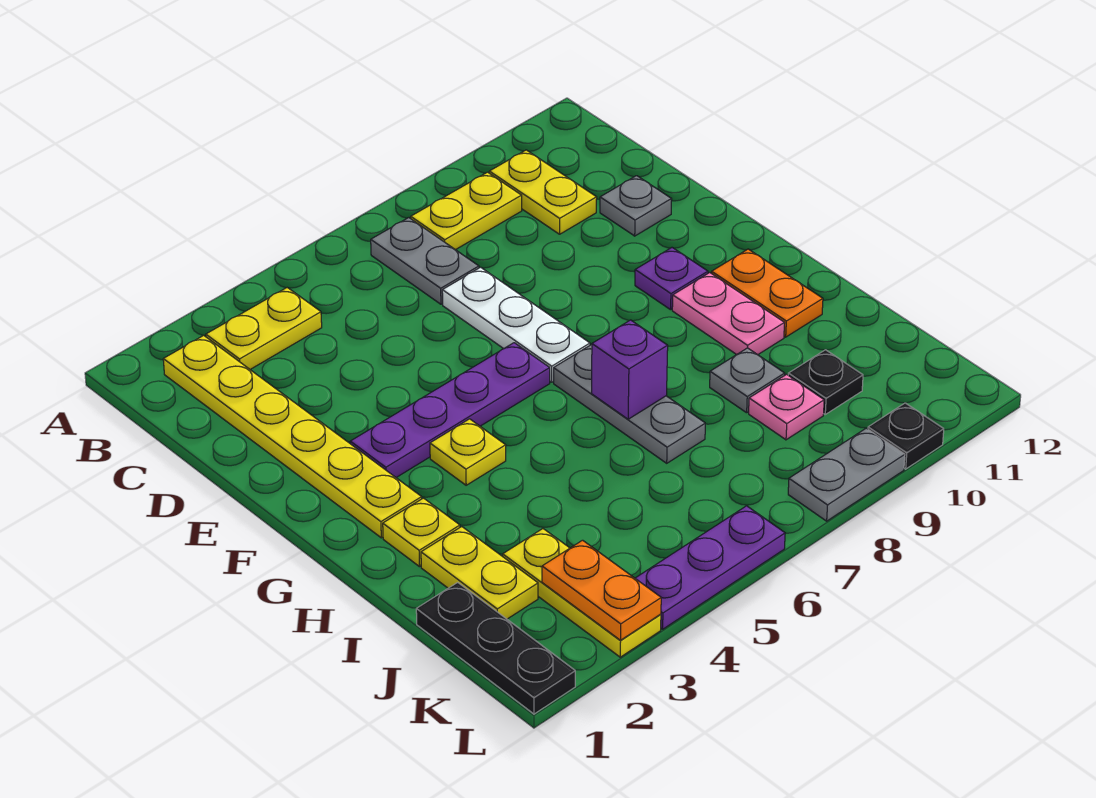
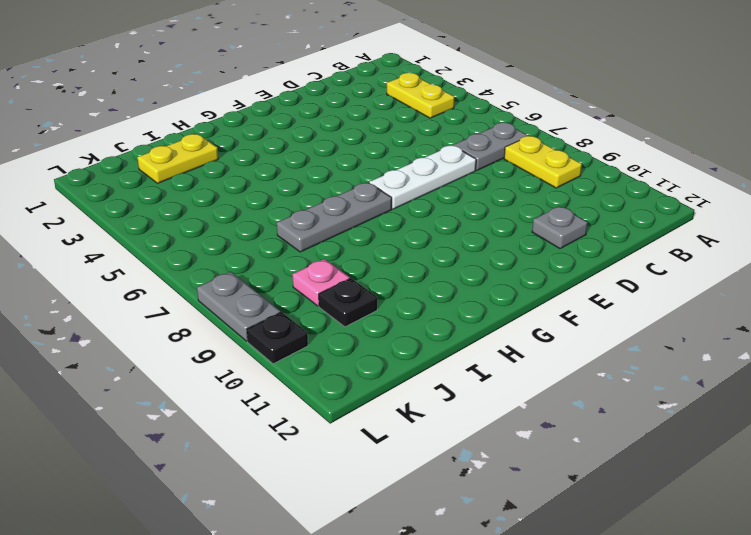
none -> yellow 1x6 plate [163,335,422,538]
none -> yellow 1x2 plate [489,150,597,234]
none -> purple 1x4 plate [350,343,550,477]

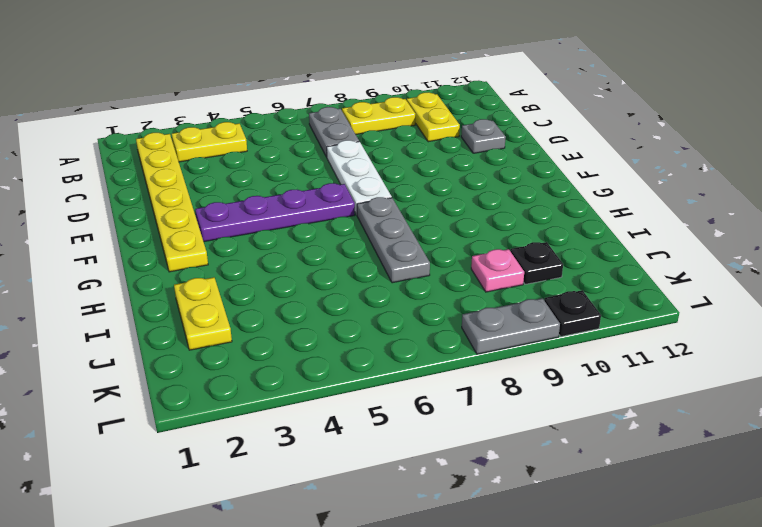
none -> purple 1x1 plate [635,248,708,310]
none -> yellow 1x1 plate [430,419,506,485]
none -> pink 1x2 plate [672,273,784,355]

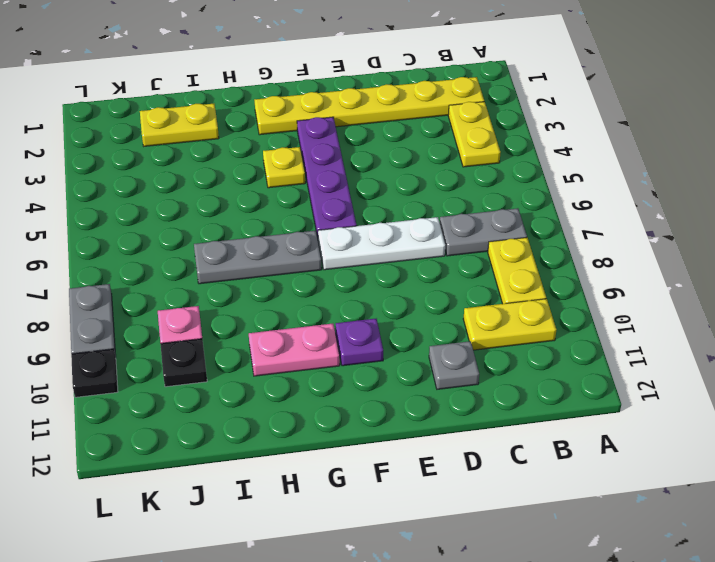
none -> orange 1x2 plate [712,249,823,337]
none -> yellow 1x1 plate [383,498,460,567]
none -> grey 1x1 plate [710,348,785,413]

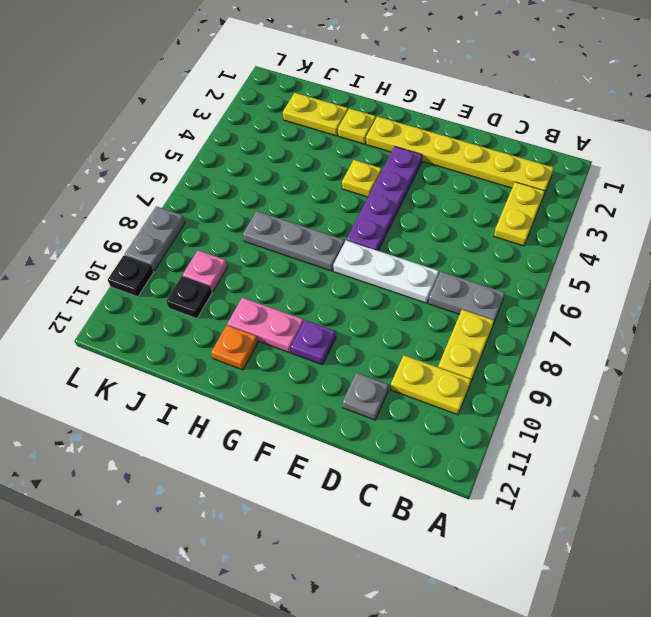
orange 1x1 plate [211,325,258,370] -> orange 1x2 plate [712,249,823,337]
none -> grey 1x1 plate [710,348,785,413]
none -> black 1x3 plate [416,582,575,714]
none -> yellow 1x3 plate [503,529,661,657]

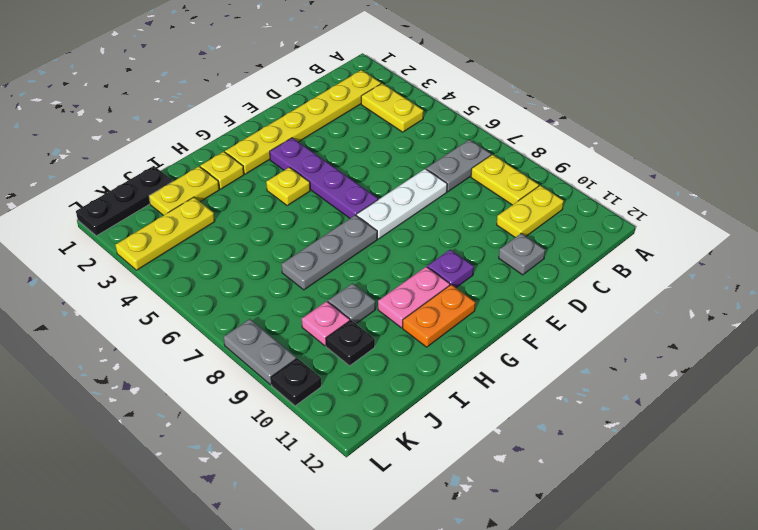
none -> purple 1x3 plate [635,506,785,629]
none -> purple 1x1 brick [592,320,668,419]
none -> orange 1x2 plate [542,540,661,641]

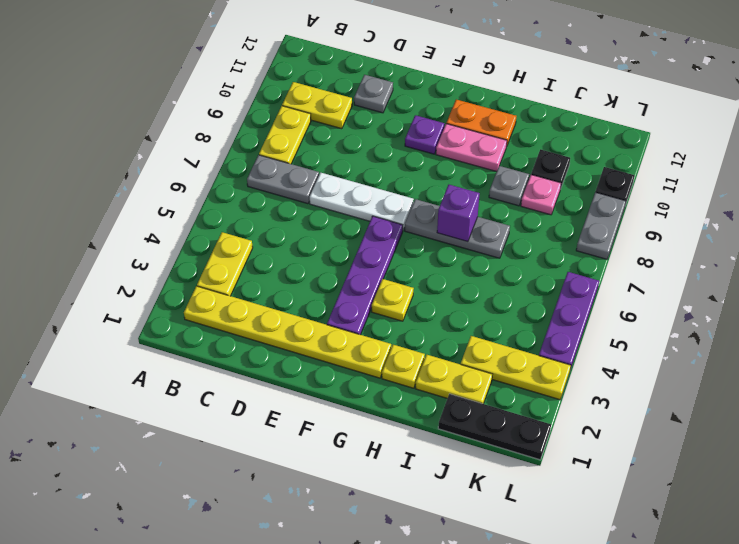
none -> orange 1x2 plate [542,540,661,641]

